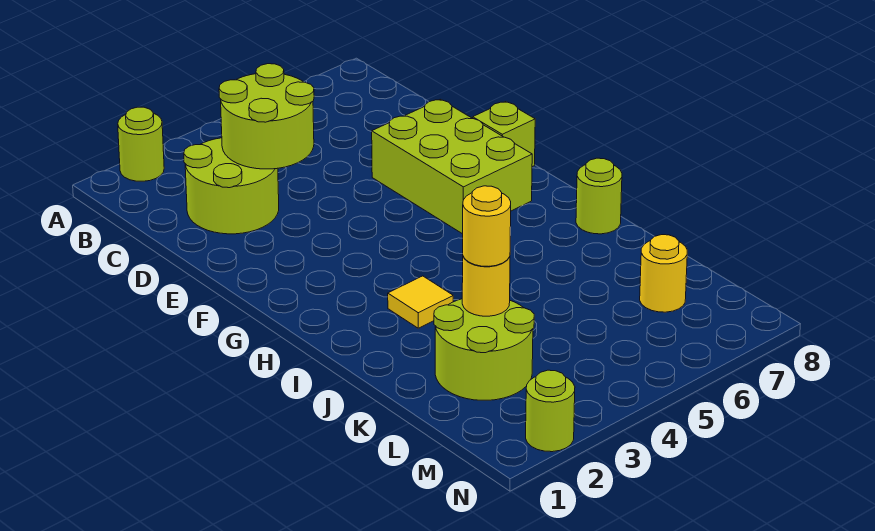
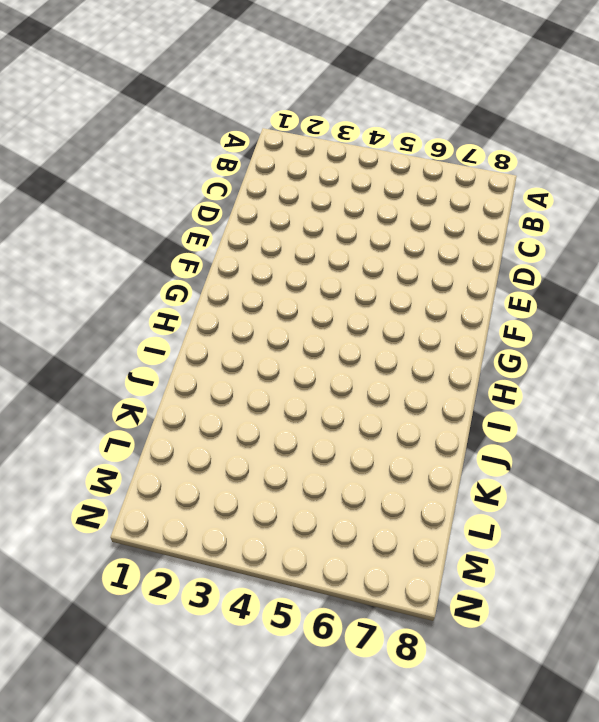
none -> lime 1x1 round brick [118,107,164,181]
none -> lime 2x2 round brick [184,138,279,234]
none -> lime 2x3 brick [372,99,532,234]

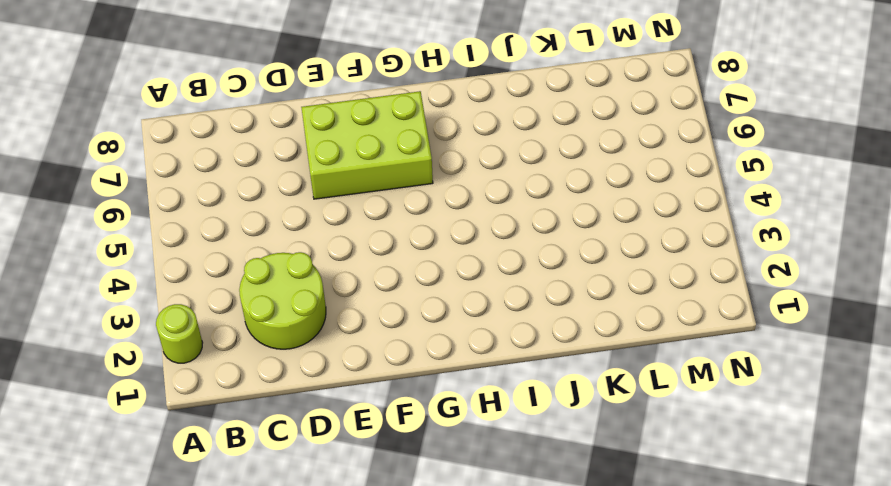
none -> lime 1x1 brick [473,102,535,167]
none -> yellow 1x1 tile [388,276,453,328]
none -> lime 1x1 round brick [576,158,622,234]

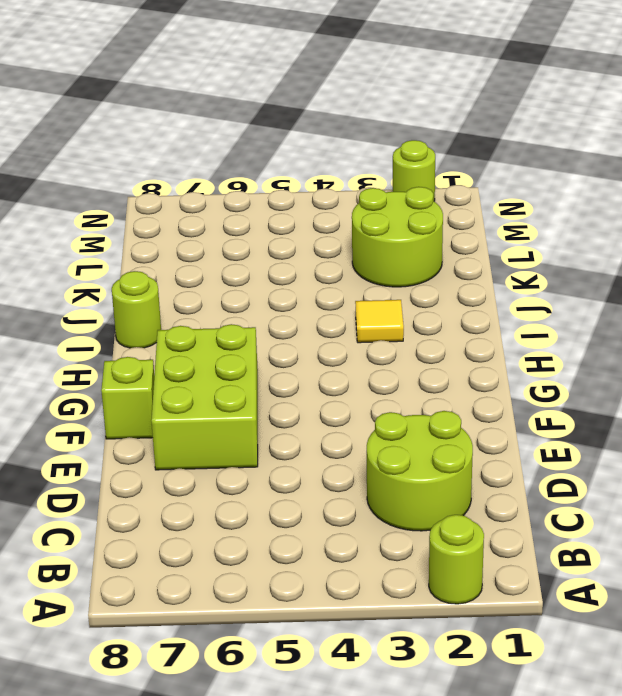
none -> yellow 1x1 round brick [640,235,687,312]
none -> lime 2x2 round brick [219,64,314,169]
none -> yellow 1x1 round brick [462,257,510,316]

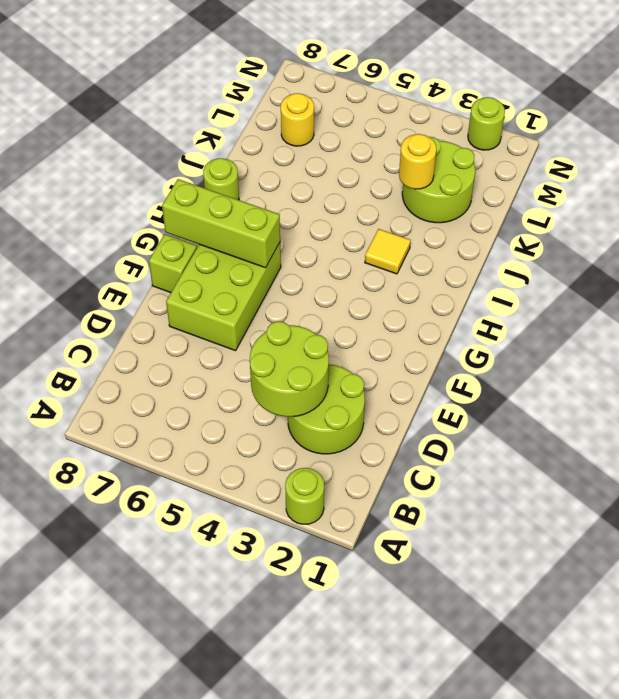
lime 1x3 brick [162,179,280,268] -> none
none -> yellow 1x1 round brick [463,186,511,266]

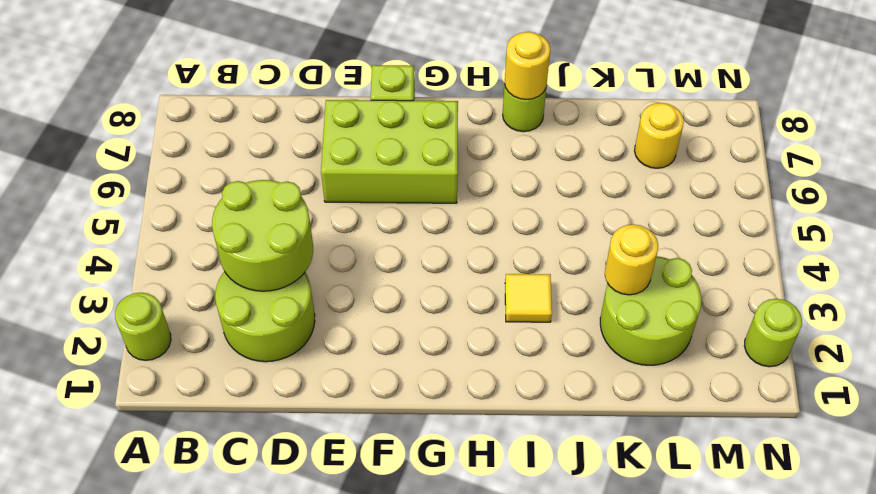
yellow 1x1 round brick [505,32,550,100] -> yellow 1x1 round brick moved to [463,186,511,266]

